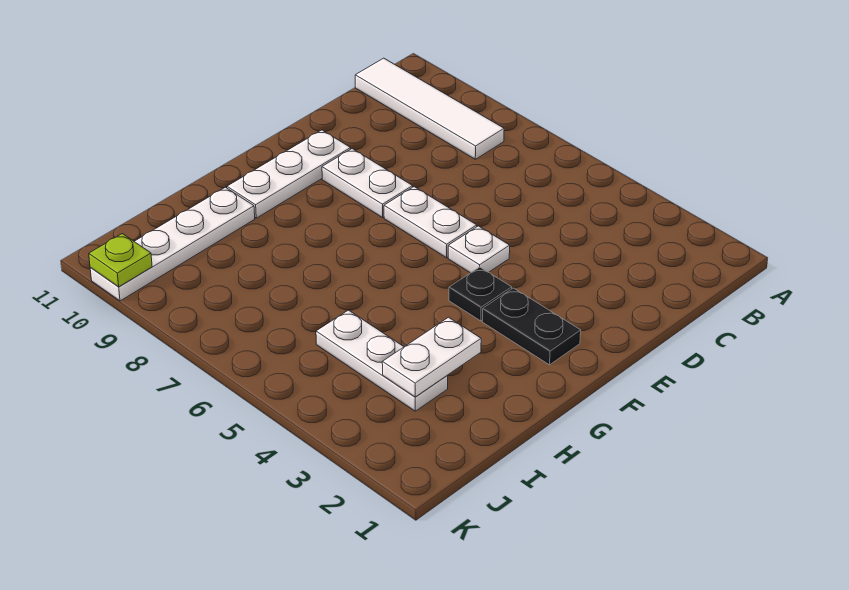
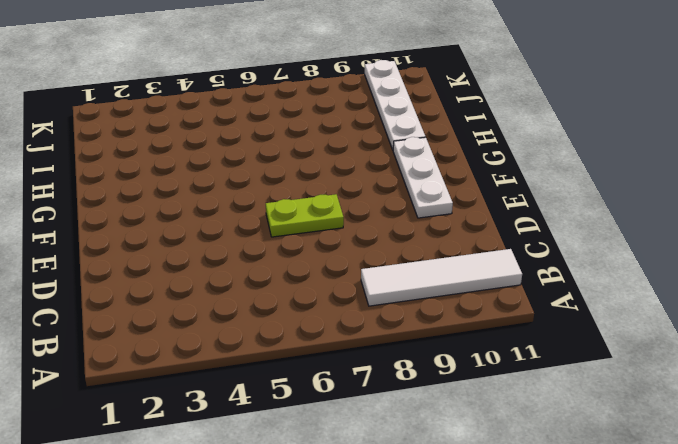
lime 1x2 plate [266,194,344,237] -> white 1x2 plate [384,187,477,258]
none -> white 1x1 plate [448,226,510,273]
none -> white 1x2 plate [322,149,413,218]

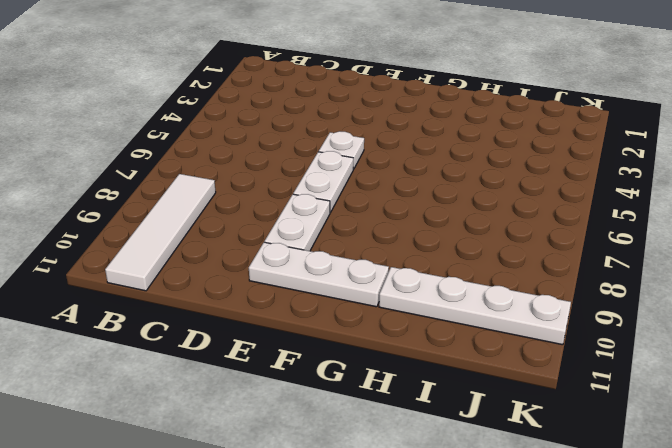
none -> black 1x2 plate [482,288,581,365]
none -> black 1x1 plate [449,267,512,321]

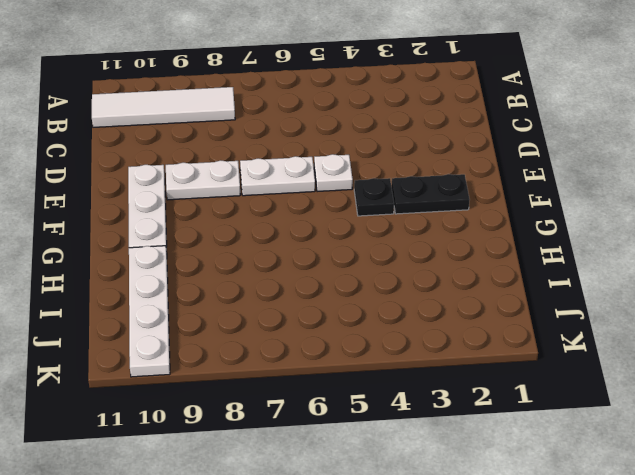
none -> white 1x3 plate [316,310,448,411]
none -> white 1x2 plate [382,317,481,397]

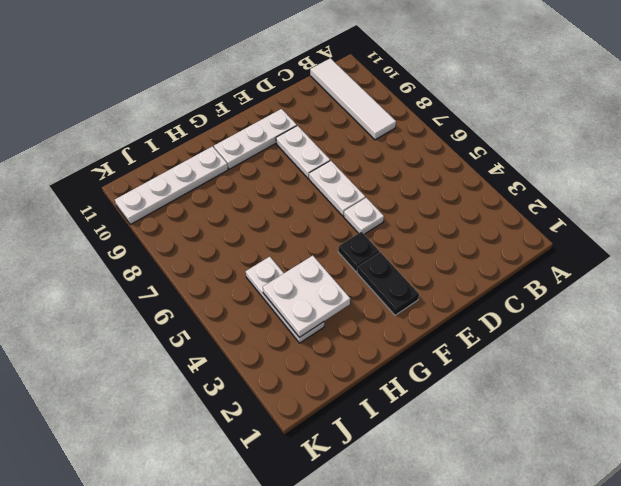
white 2x2 plate [263,256,350,337] -> white 1x2 plate [382,317,481,397]
none -> lime 1x1 plate [89,234,152,287]

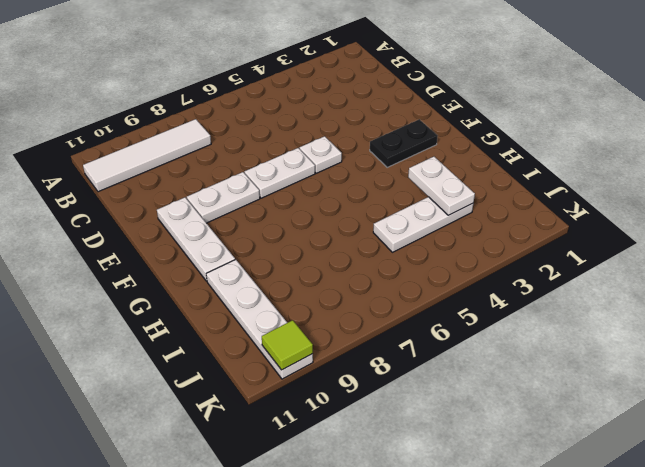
lime 1x1 tile [262,320,313,370] -> lime 1x1 plate [89,234,152,287]
none -> black 1x1 plate [449,267,512,321]

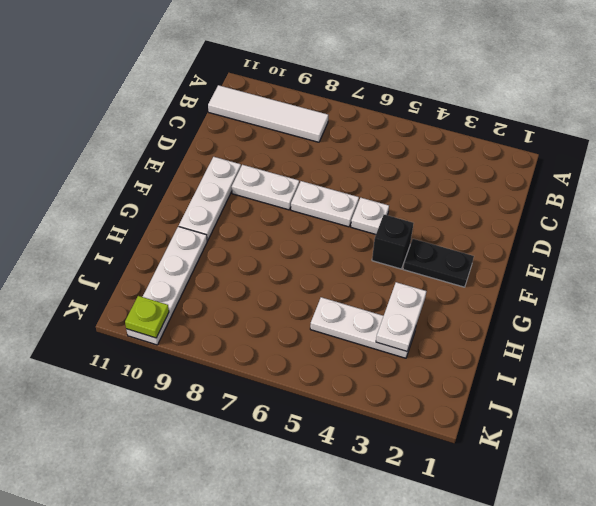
black 1x1 brick [372,215,413,269] -> black 1x1 plate [449,267,512,321]

